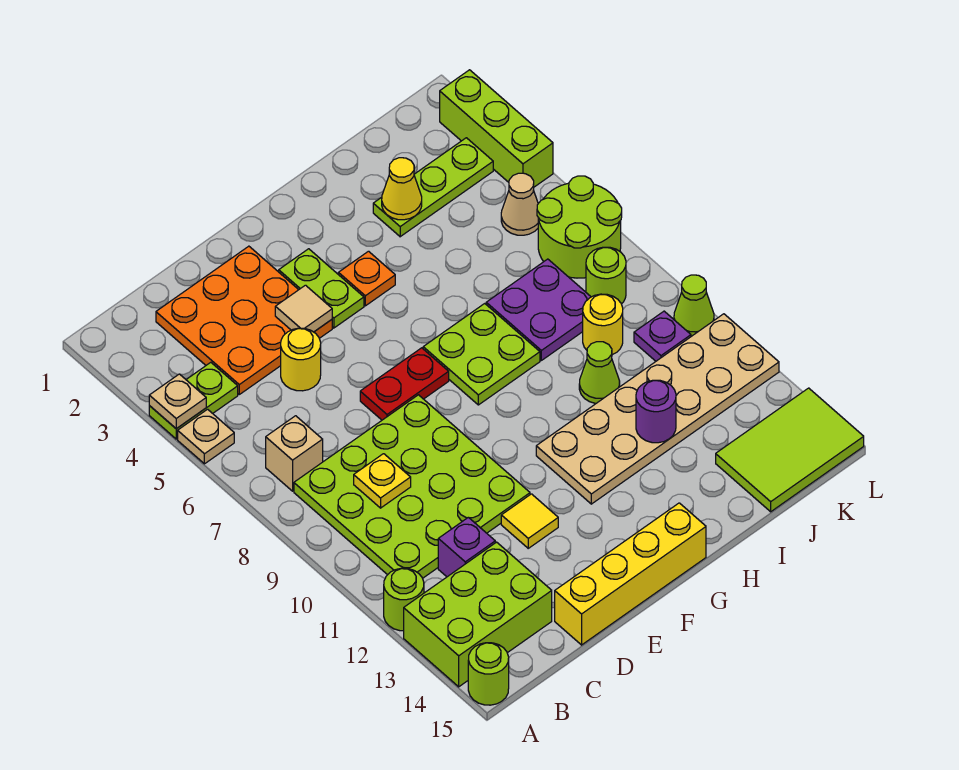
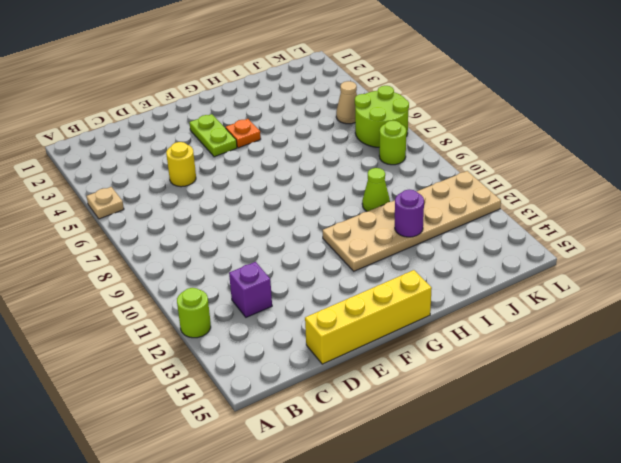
none -> lime 1x2 plate [149,362,238,439]
none -> lime 2x3 brick [404,542,552,687]
none -> lime 1x1 round brick [468,643,509,705]
none -> tan 1x1 brick [266,416,323,491]

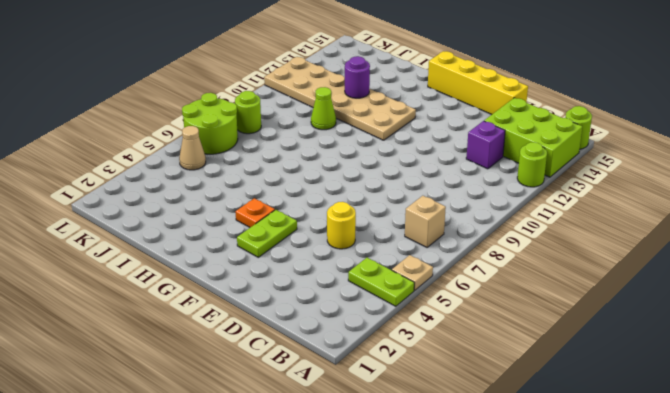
none -> lime 4x4 plate [294,395,530,578]
none -> orange 3x3 plate [156,246,332,394]
none -> red 1x2 plate [360,348,449,420]
none -> yellow 1x1 tile [501,494,558,548]

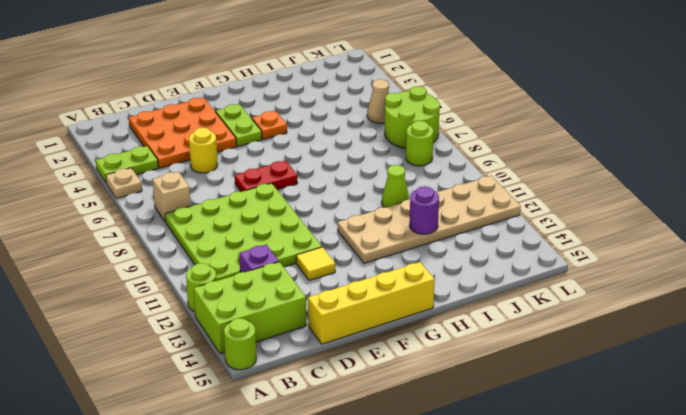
none -> lime 2x2 plate [423,304,540,405]
none -> lime 1x3 plate [373,138,493,237]
none -> purple 2x2 plate [486,259,591,360]
none -> yellow 1x1 round brick [583,294,623,355]

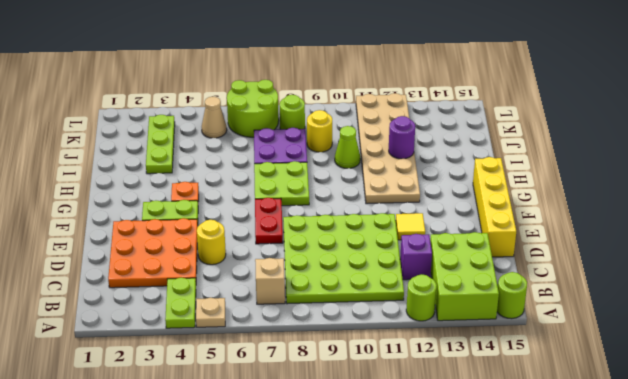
none -> lime 2x3 tile [716,388,864,512]
none -> purple 1x1 plate [634,311,691,361]
none -> lime 1x3 brick [440,70,553,187]
none -> lime 1x1 cone [674,275,714,336]

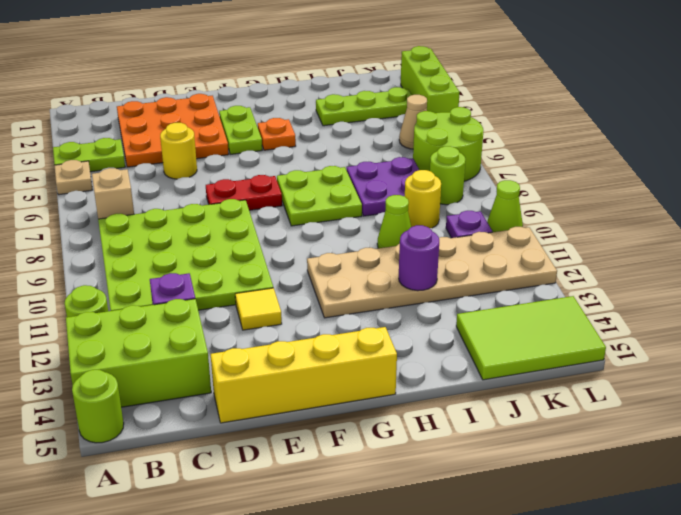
none -> tan 1x1 plate [149,374,206,429]
none -> yellow 1x1 plate [354,454,411,508]
none -> tan 1x1 tile [275,285,332,332]
none -> yellow 1x1 cone [382,158,422,220]

